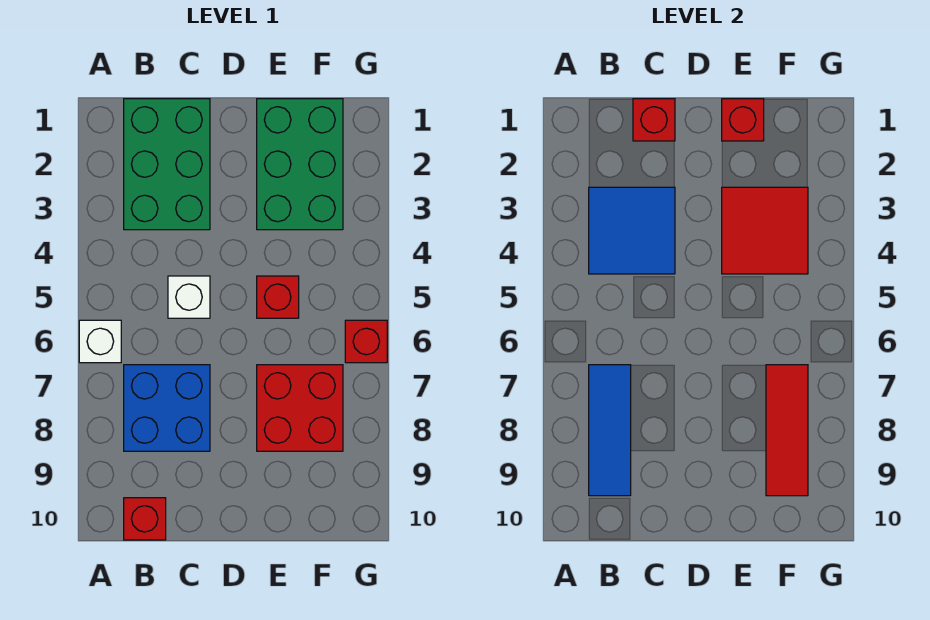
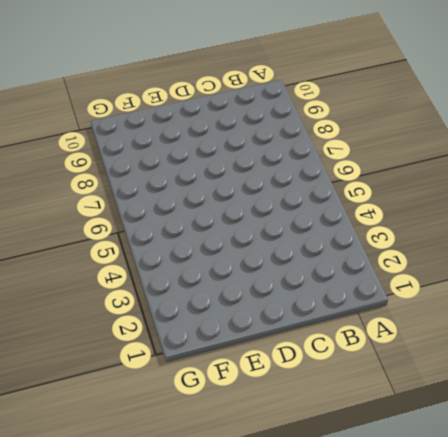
none -> white 1x1 brick [79,320,121,363]
none -> green 2x3 brick [124,99,210,230]
none -> blue 2x2 brick [124,365,210,451]

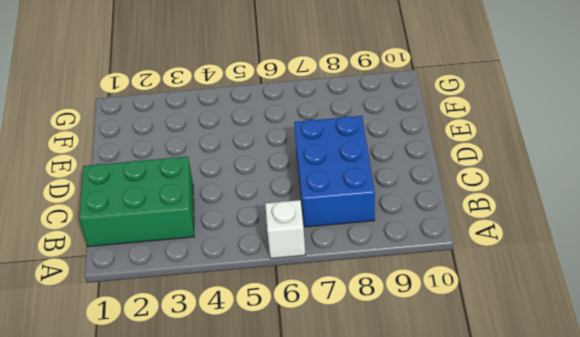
blue 2x3 brick [294,116,375,227] -> blue 2x2 brick [124,365,210,451]
none -> red 1x1 brick [124,498,166,540]
none -> white 1x1 brick [168,276,210,318]
none -> green 2x3 brick [257,99,343,230]

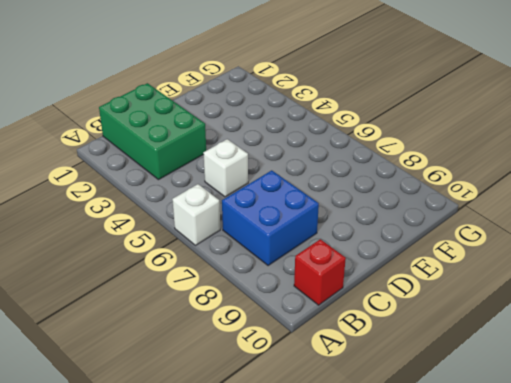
none -> green 2x3 brick [257,99,343,230]
none -> red 1x1 brick [257,276,299,318]
none -> red 2x2 brick [257,365,343,451]

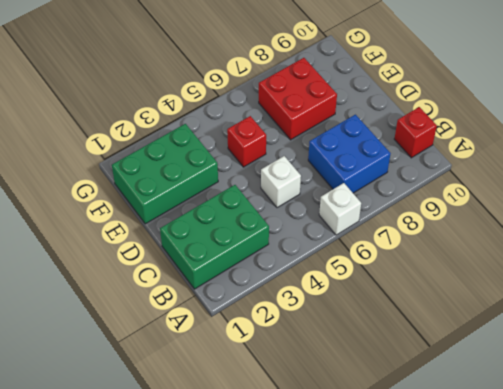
none -> red 1x1 brick [345,320,387,363]
none -> blue 2x2 tile [589,187,675,274]
none -> blue 1x3 tile [589,365,631,496]

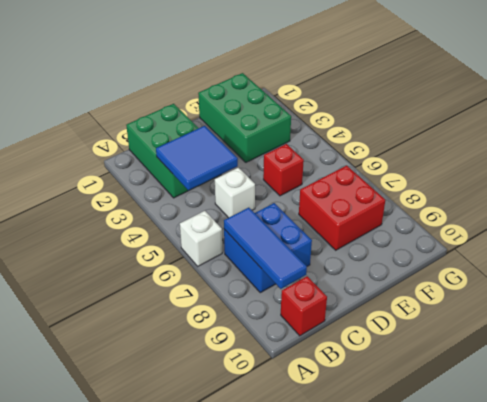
none -> red 1x1 brick [345,320,387,363]
none -> red 1x1 brick [633,99,675,141]
none -> red 1x1 brick [722,99,764,141]

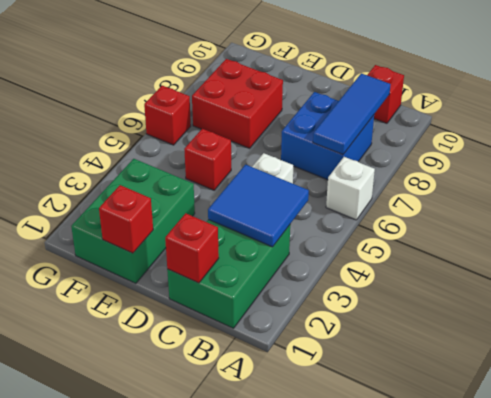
none -> red 2x2 tile [722,187,808,274]
none -> red 1x3 tile [766,365,808,496]

